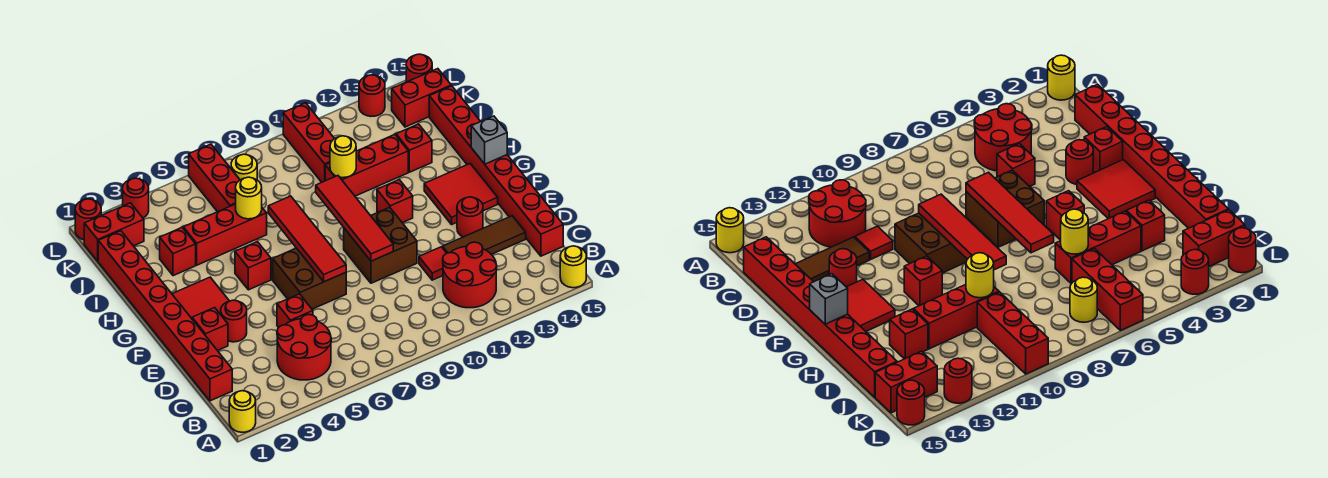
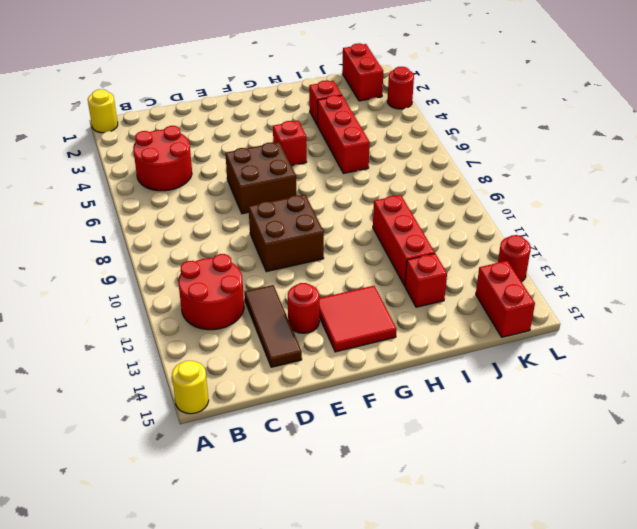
none -> red 1x8 brick [98,231,232,401]
none -> red 1x8 brick [429,86,563,256]
none -> red 1x1 brick [277,294,313,327]
none -> red 1x1 tile [419,247,446,280]

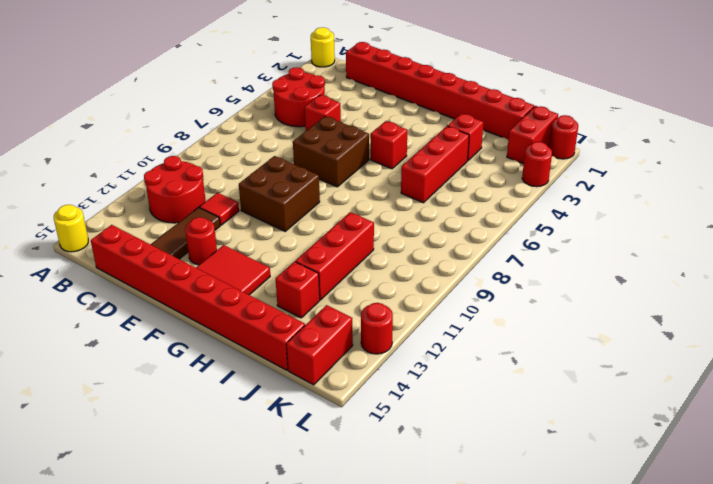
none -> red 1x1 brick [192,308,228,351]
none -> red 1x1 round brick [221,300,247,342]
none -> red 2x2 tile [172,277,229,318]
none -> red 1x1 brick [377,180,413,223]

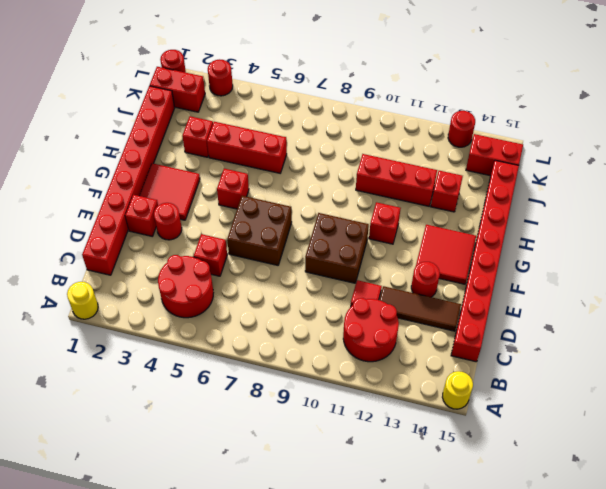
none -> red 1x3 brick [189,144,240,212]
none -> red 1x3 brick [283,103,335,182]
none -> yellow 1x1 round brick [231,154,257,180]
none -> red 1x1 round brick [406,54,432,82]

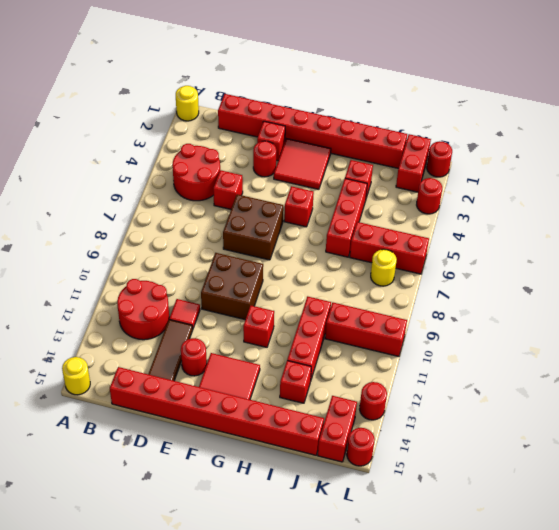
none -> red 1x4 tile [268,196,346,282]
none -> red 1x4 tile [316,176,393,261]
none -> grey 1x1 brick [471,116,507,164]
none -> yellow 1x1 round brick [236,177,262,219]

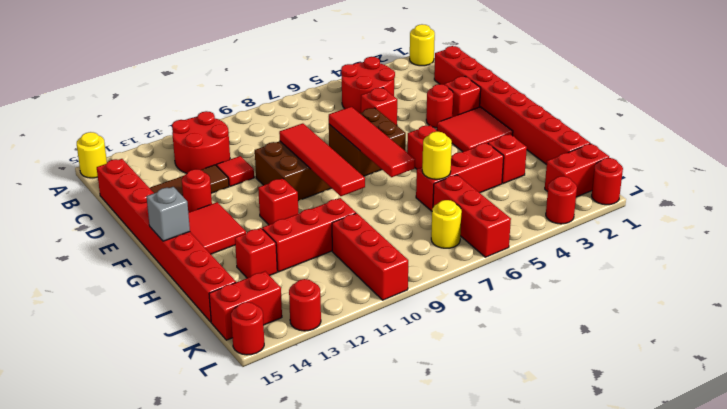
none -> yellow 1x1 round brick [330,136,356,178]

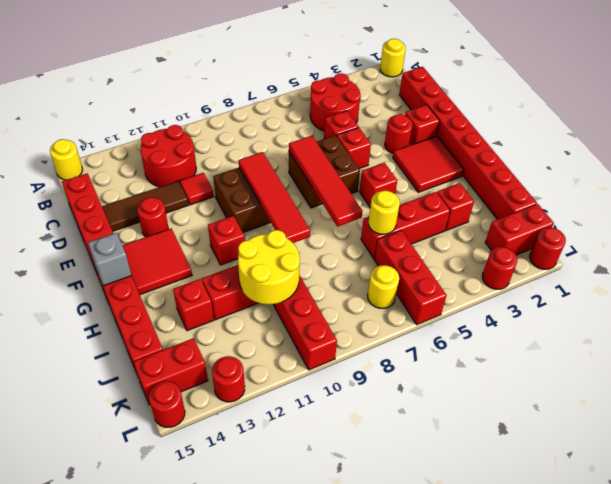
red 1x1 brick [337,127,371,169] -> none
yellow 2x2 round brick [238,230,300,305] -> yellow 1x1 round brick [330,136,356,178]

